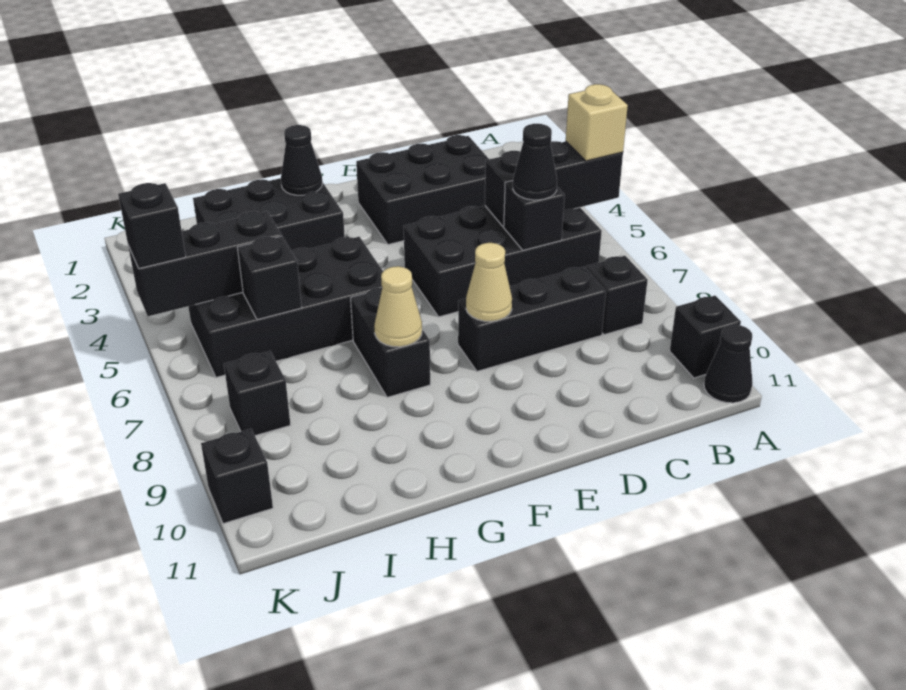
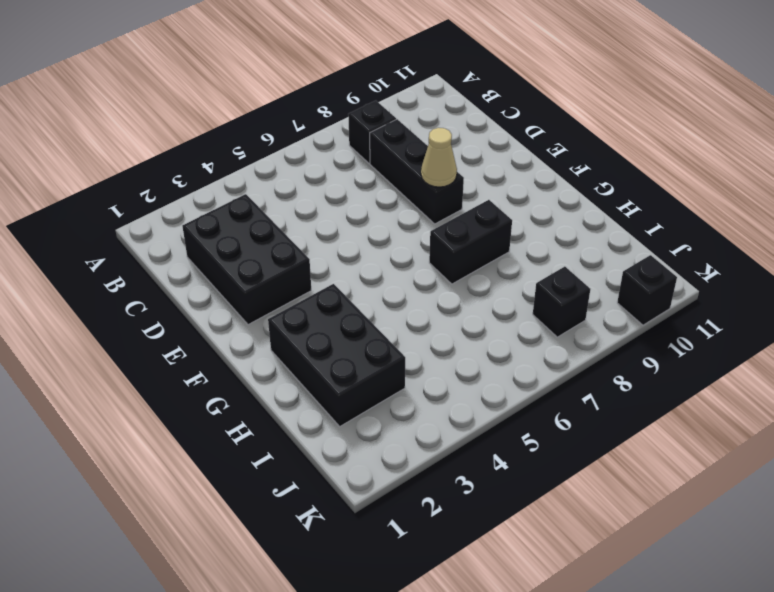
none -> black 1x1 brick [670,296,741,378]
none -> black 1x1 cone [704,325,753,403]
none -> black 2x4 brick [404,206,602,317]

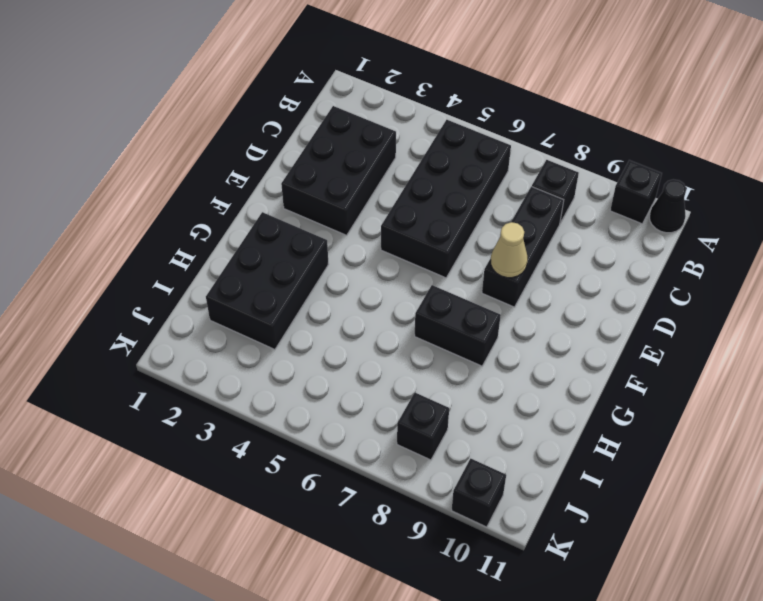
none -> black 2x4 brick [188,237,383,377]
none -> black 1x3 brick [485,141,623,227]
none -> black 1x1 brick [504,181,565,250]

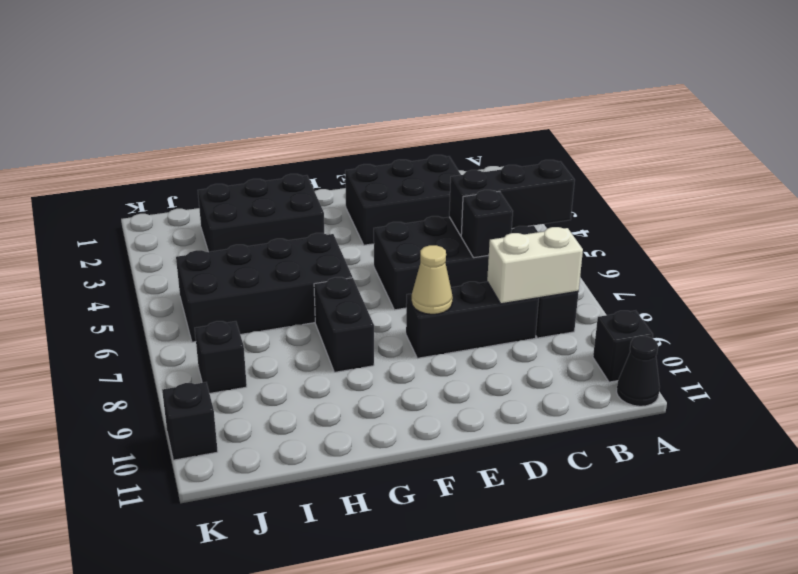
white 1x2 brick [487,227,583,304] -> none
none -> black 1x1 cone [281,125,322,195]
none -> tan 1x1 cone [374,266,422,347]
none -> black 1x3 brick [128,211,282,316]

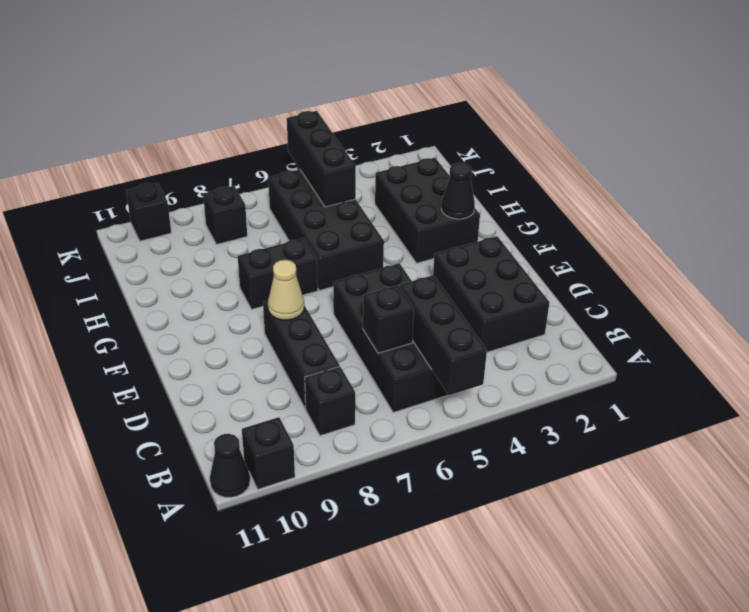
none -> tan 1x1 cone [374,266,422,347]
none -> black 1x1 brick [237,236,302,320]
none -> tan 1x1 brick [566,84,628,161]

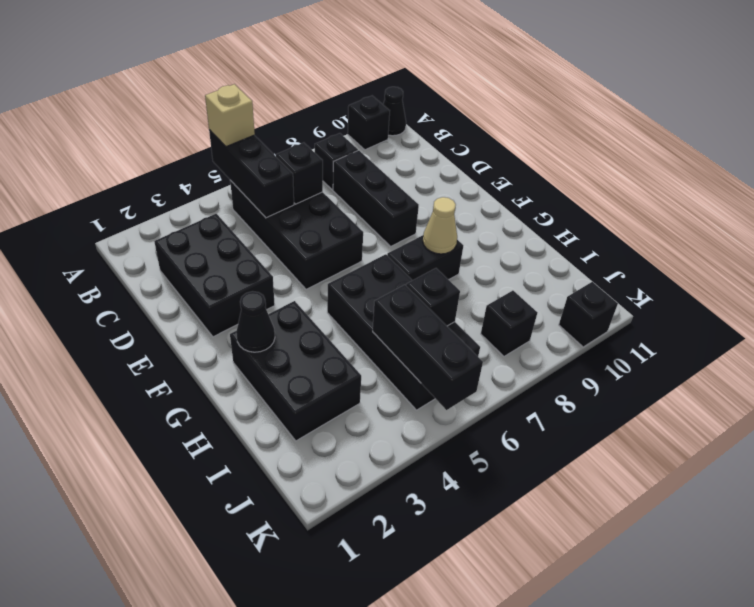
none -> tan 1x1 cone [466,243,512,322]
none -> black 1x1 cone [513,124,557,200]
none -> black 1x1 brick [118,183,186,268]

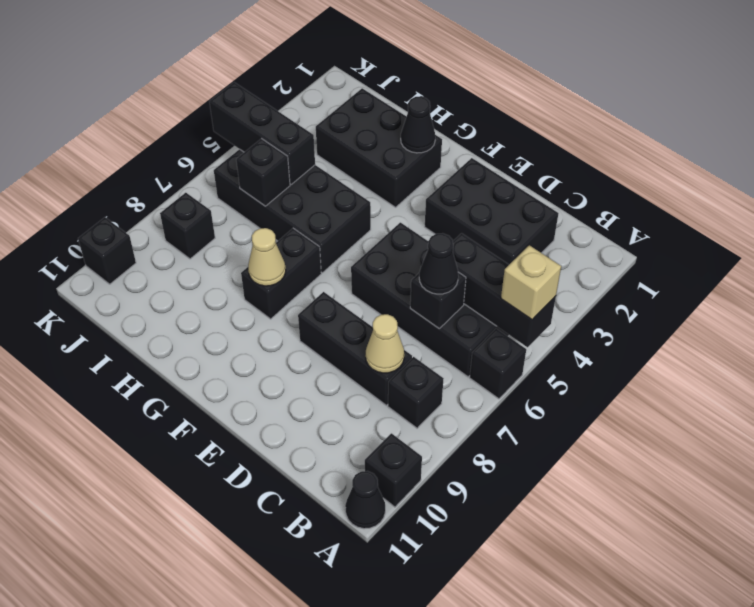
black 1x1 brick [470,328,526,399] -> black 1x1 brick moved to [118,183,186,268]
tan 1x1 cone [366,314,404,373] -> tan 1x1 cone moved to [466,243,512,322]

